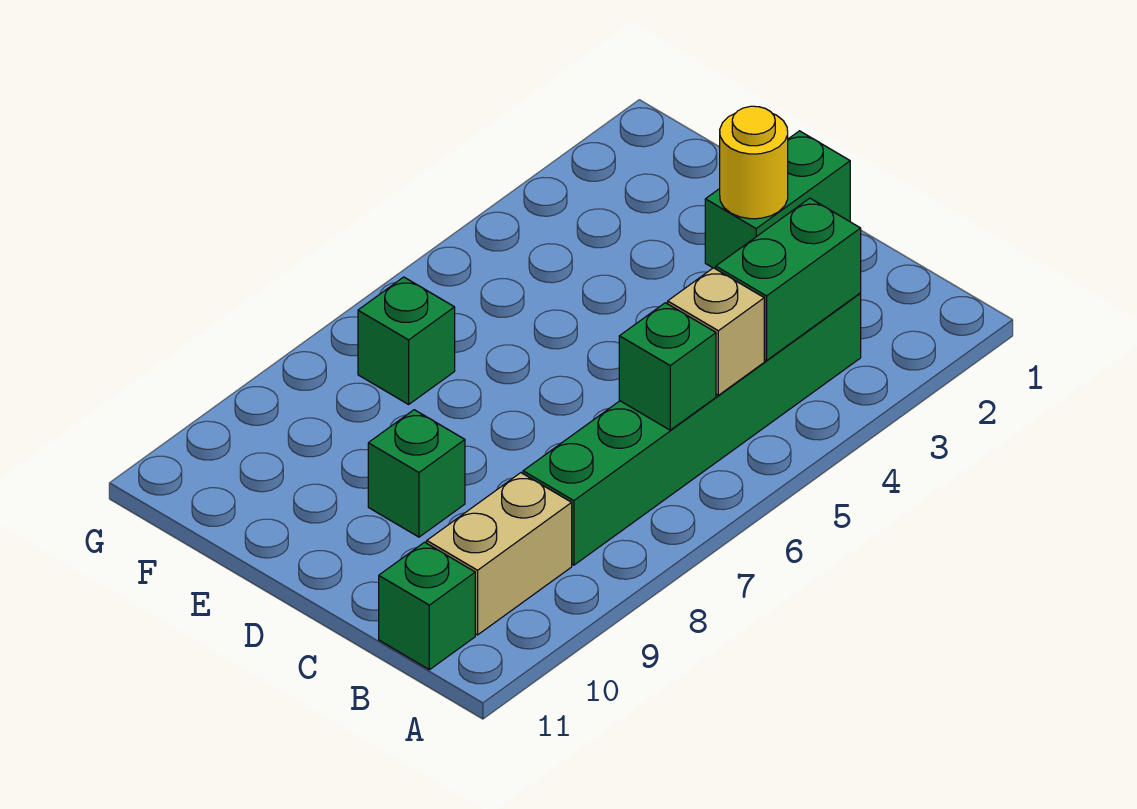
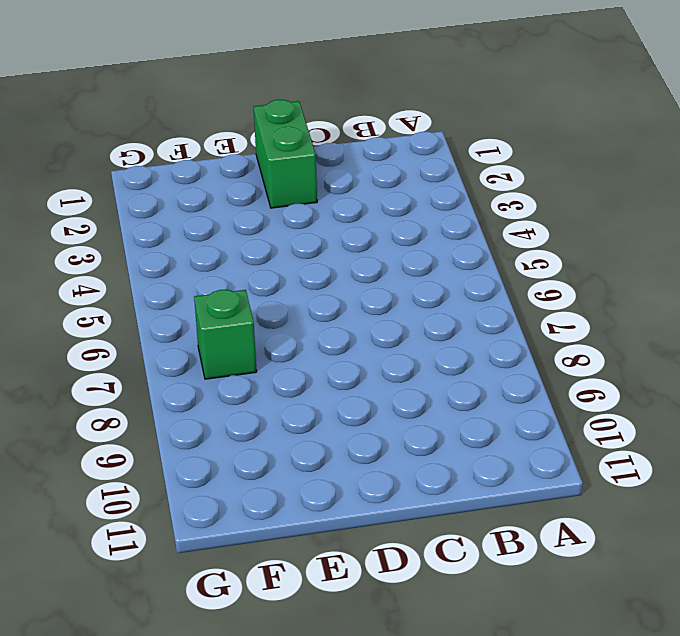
none -> green 1x6 brick [523,293,861,565]
none -> tan 1x2 brick [427,473,572,635]

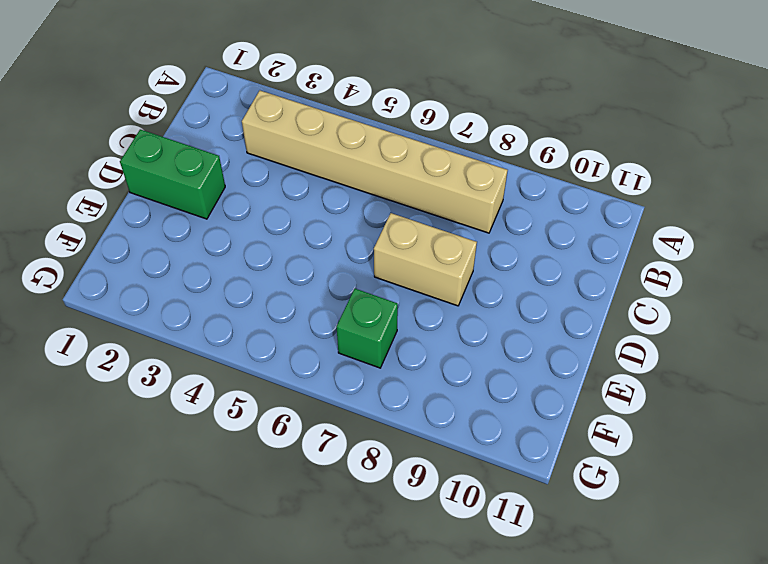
tan 1x6 brick [242,91,508,233] -> green 1x6 brick [523,293,861,565]
tan 1x2 brick [374,213,477,306] -> tan 1x2 brick moved to [427,473,572,635]
none -> green 1x1 brick [379,542,475,670]
none -> green 1x1 brick [368,410,465,537]

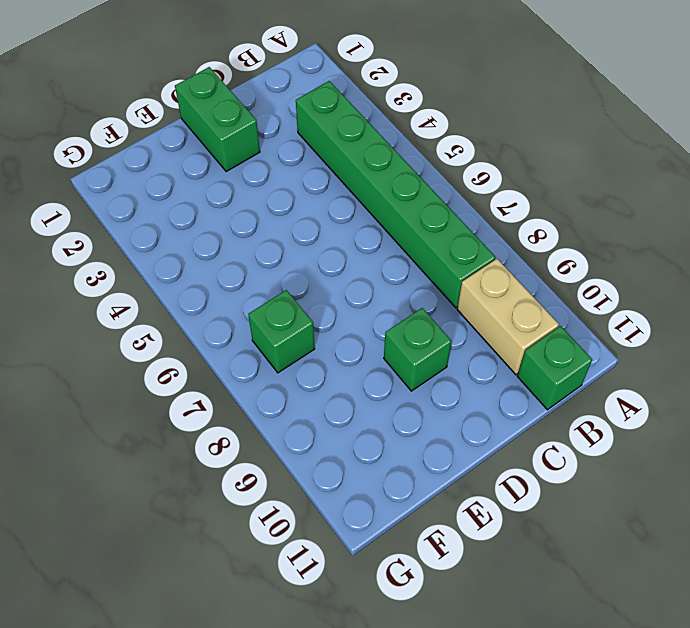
none -> green 1x2 brick [716,198,861,360]
none -> tan 1x1 brick [668,268,764,395]

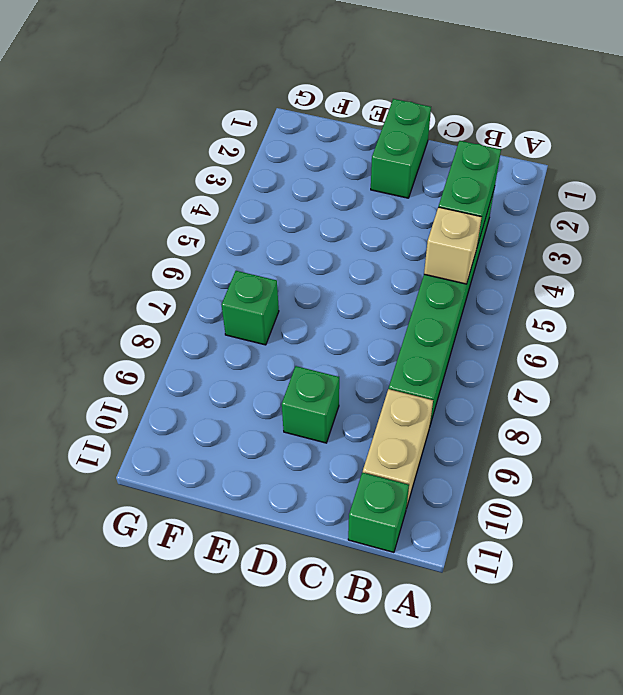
none -> green 1x1 brick [619,303,716,430]
none -> yellow 1x1 round brick [720,106,788,219]

